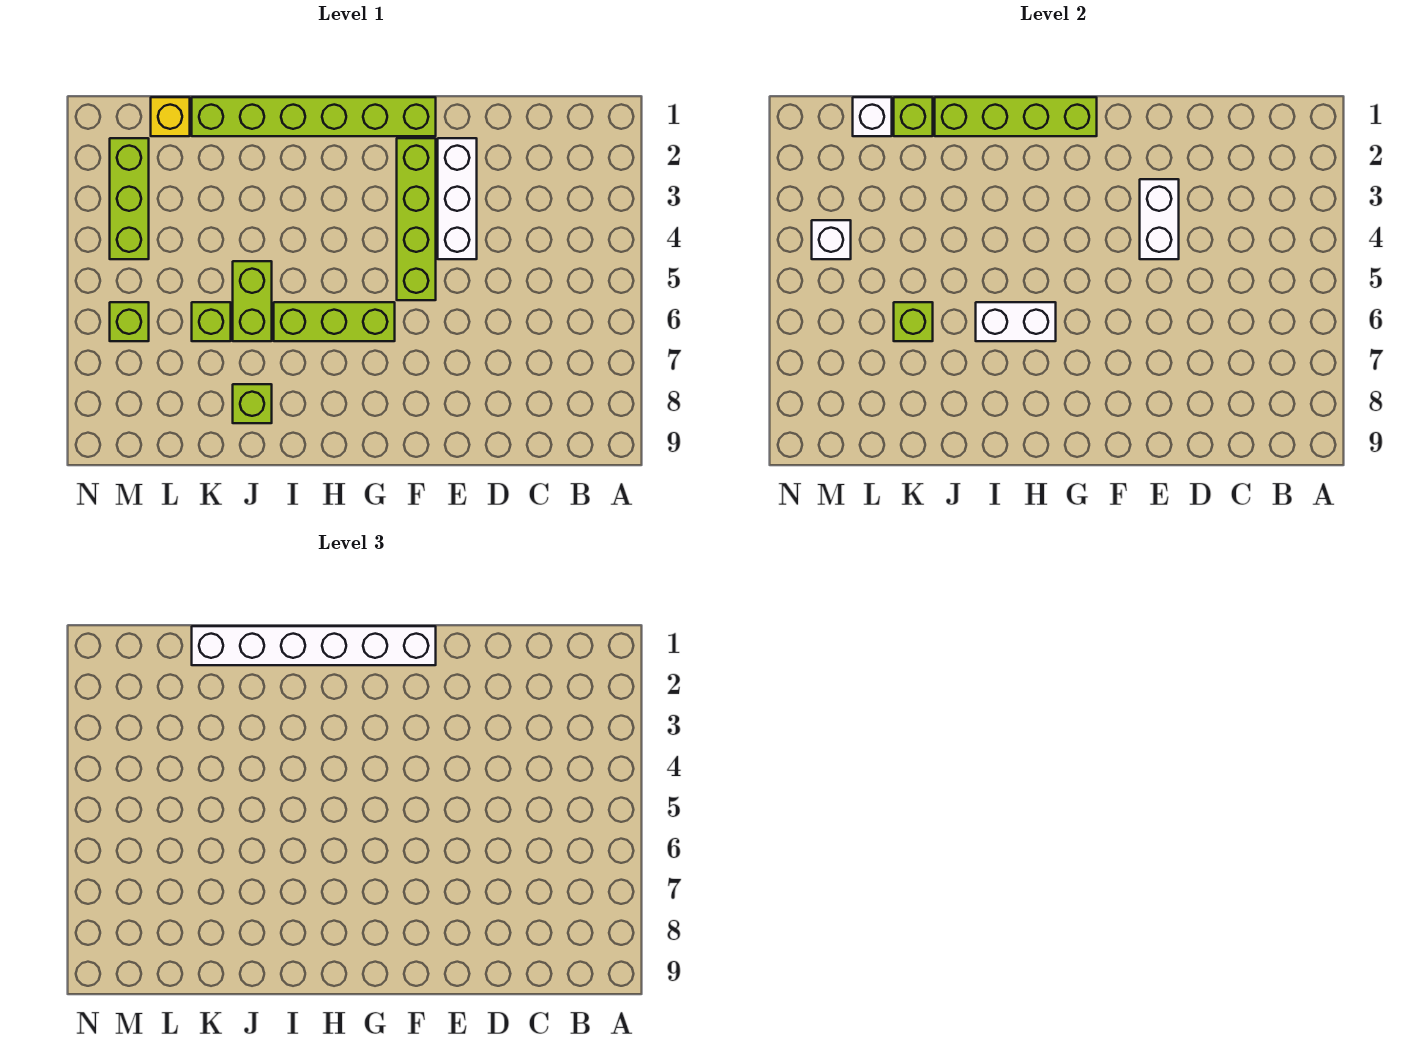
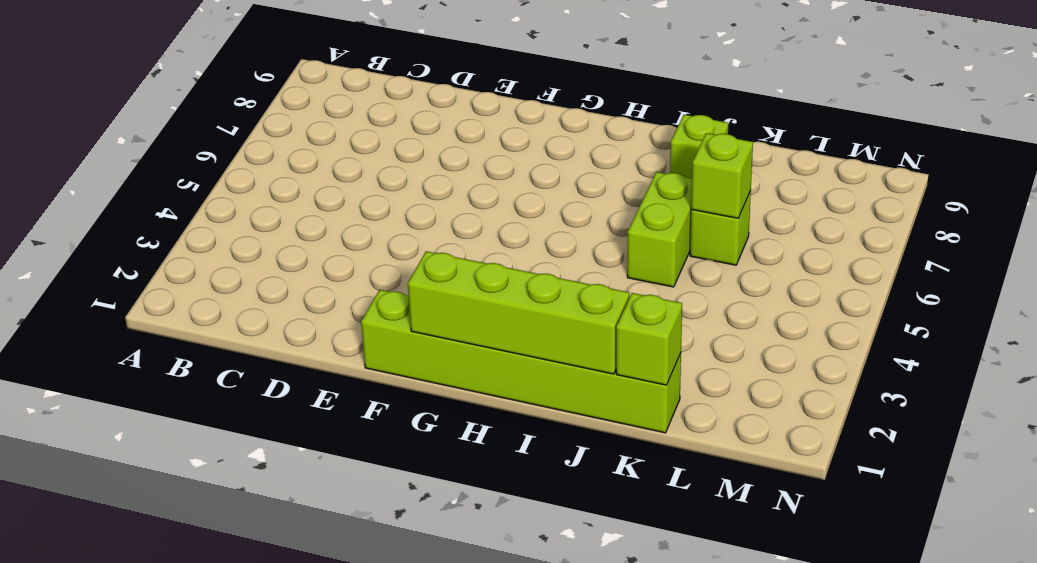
none -> white 1x3 brick [438,138,477,259]
none -> lime 1x4 brick [397,138,436,300]
none -> lime 1x3 brick [274,302,395,341]

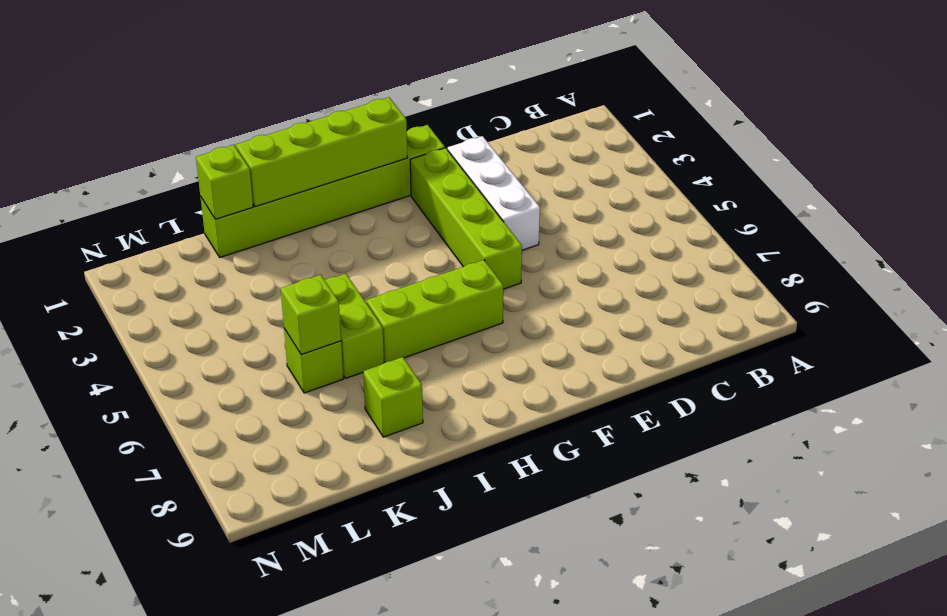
none -> yellow 1x1 brick [151,97,190,136]
none -> lime 1x3 brick [110,138,149,259]
none -> lime 1x1 brick [110,302,149,341]

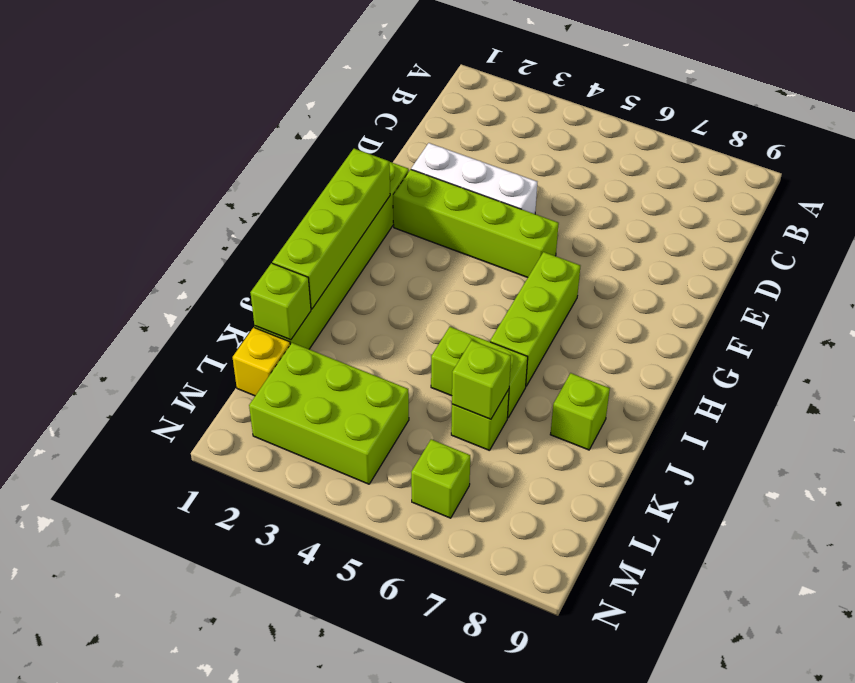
lime 2x3 brick [249,343,409,484] -> lime 1x3 brick [110,138,149,259]
none -> white 1x2 brick [1140,179,1179,259]
none -> white 1x2 brick [976,302,1056,341]
none -> white 1x1 brick [853,97,892,136]

